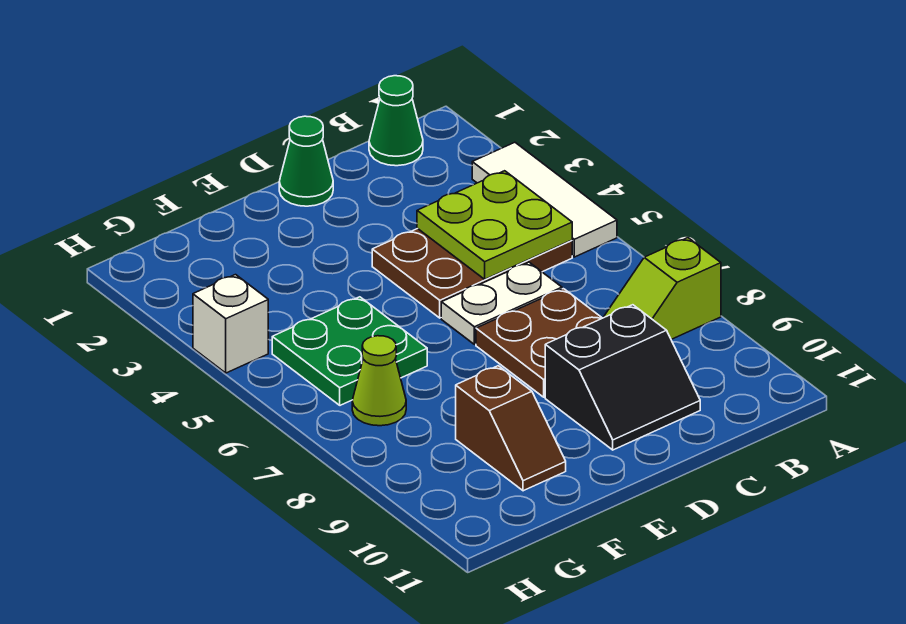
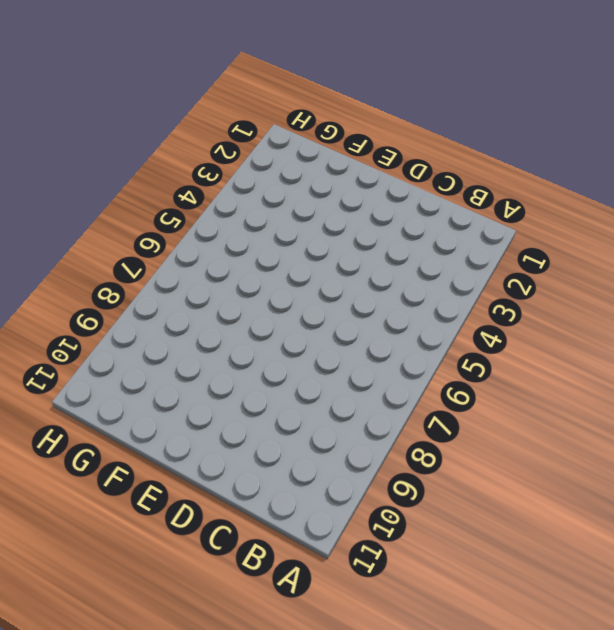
none -> white 1x3 tile [472,142,617,257]
none -> lime 1x2 slope [603,238,721,339]
none -> green 1x1 cone [369,76,423,166]

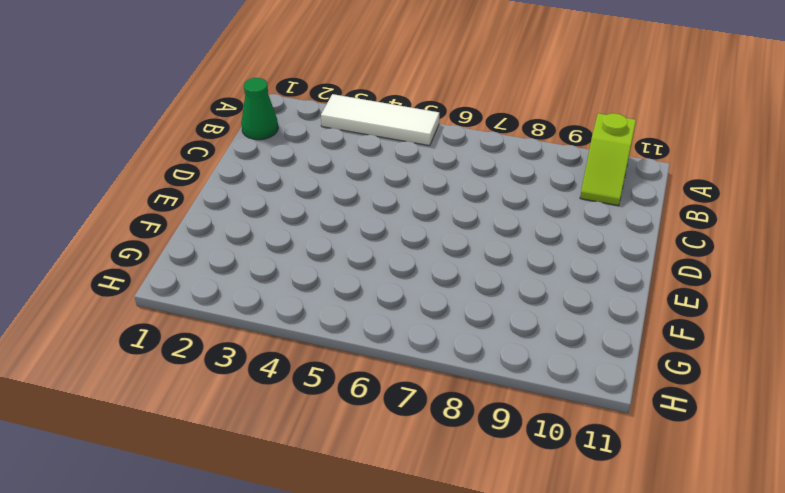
lime 1x2 slope [580,113,636,206] -> lime 1x2 slope moved to [603,238,721,339]
none -> brown 2x3 plate [372,229,572,318]
none -> white 1x2 plate [441,262,562,344]
none -> brown 2x2 plate [476,289,602,397]

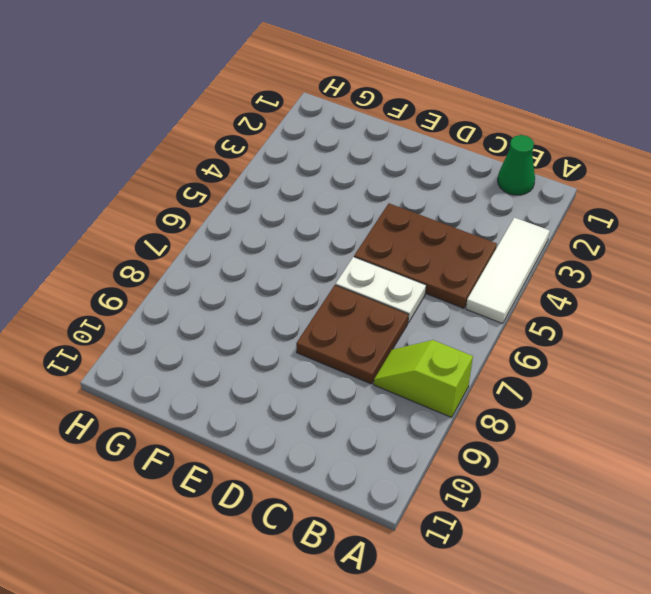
none -> black 2x2 slope [545,305,700,450]
none -> green 1x1 cone [279,116,333,206]
none -> green 2x2 plate [272,297,427,405]

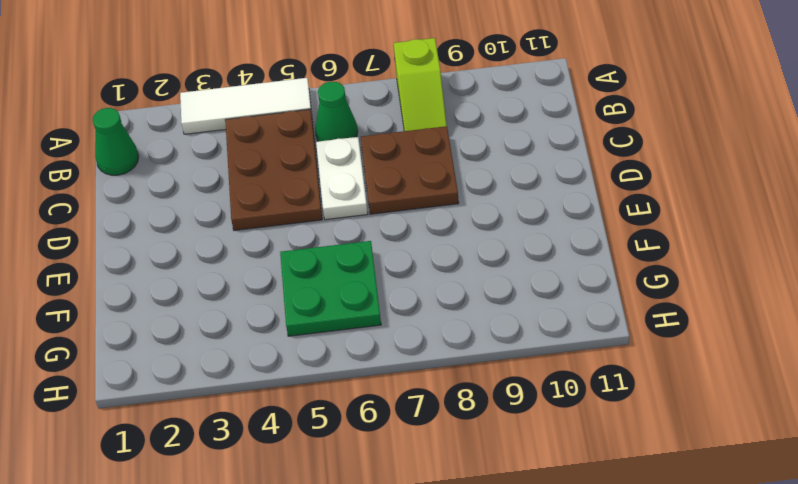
green 1x1 cone [315,82,358,141] -> green 1x1 cone moved to [279,116,333,206]
none -> black 2x2 slope [545,305,700,450]
none -> brown 1x2 slope [456,366,566,491]
none -> lime 1x1 cone [352,336,406,426]

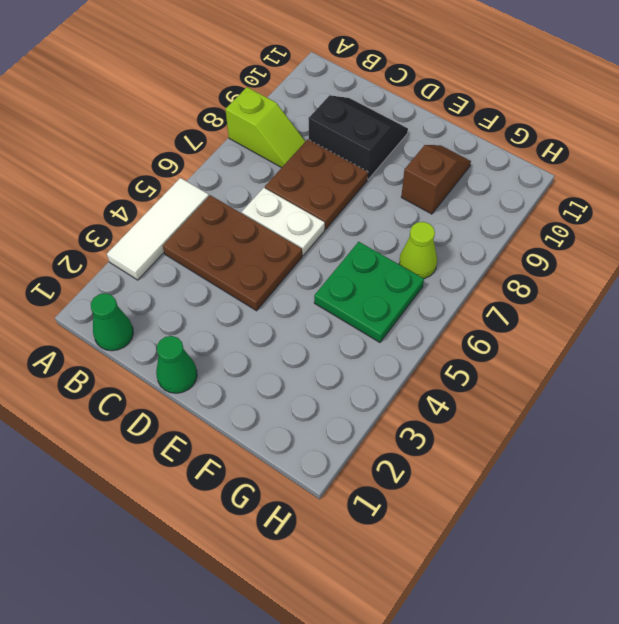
none -> white 1x1 brick [193,275,268,373]
none -> lime 2x2 plate [417,171,572,279]

